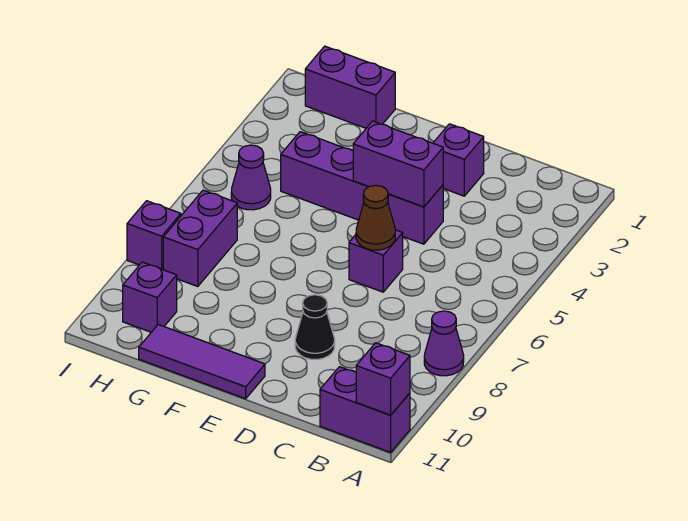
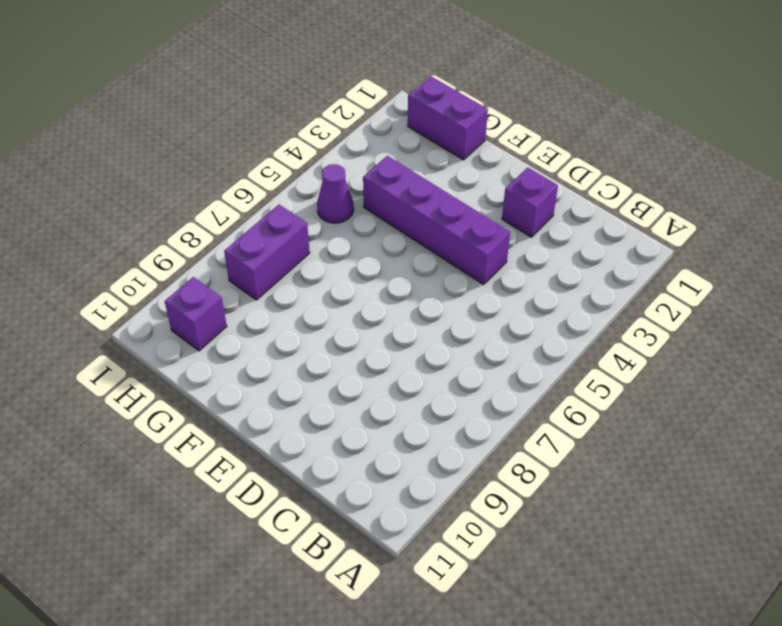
none -> purple 1x1 cone [424,311,464,376]
none -> purple 1x2 brick [320,367,410,452]
none -> purple 1x1 brick [349,230,403,292]

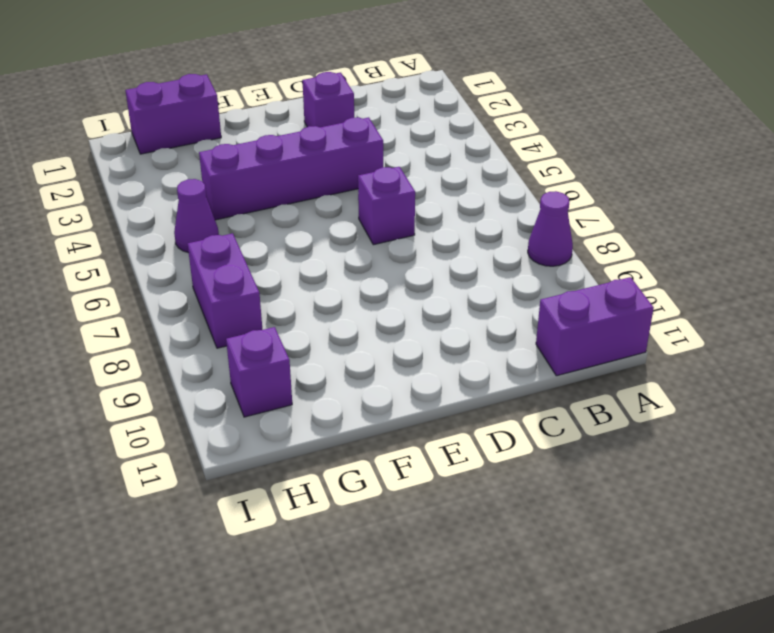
none -> black 1x1 cone [295,295,335,360]
none -> purple 1x3 tile [139,325,265,399]
none -> purple 1x1 brick [127,201,181,270]

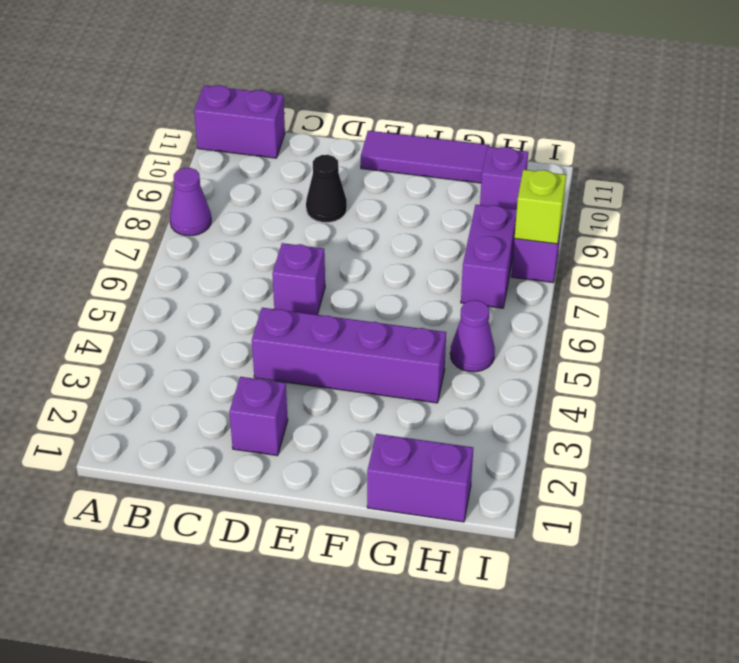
lime 1x1 brick [515,170,566,244] -> none
none -> purple 1x1 brick [356,343,410,415]
none -> purple 1x2 brick [353,121,443,207]
none -> brown 1x1 cone [356,185,395,250]

